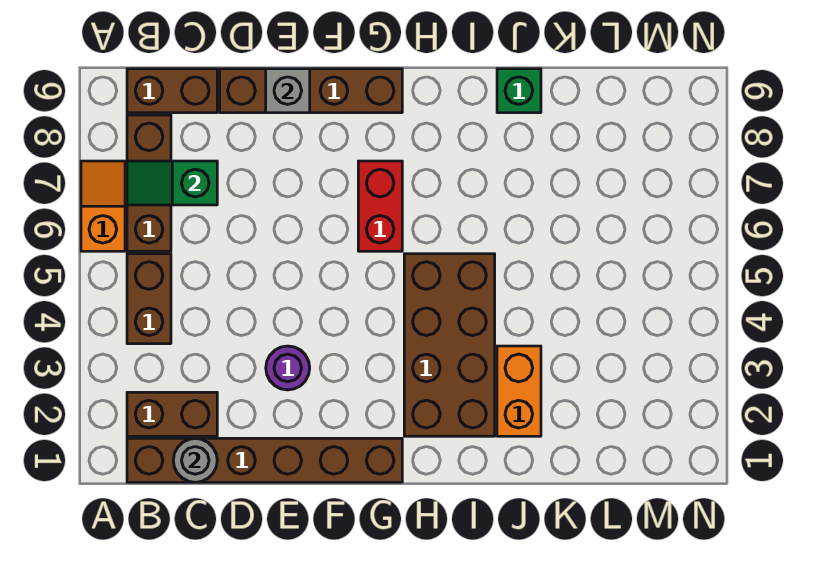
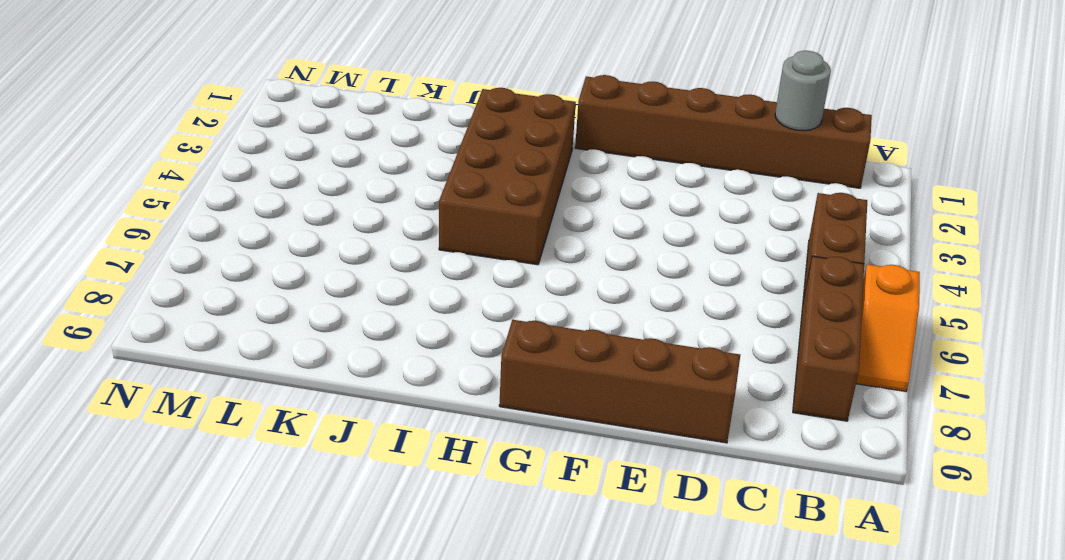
none -> brown 1x2 brick [127,392,217,436]
none -> brown 1x2 brick [127,69,217,113]
none -> purple 1x1 round brick [266,346,310,390]

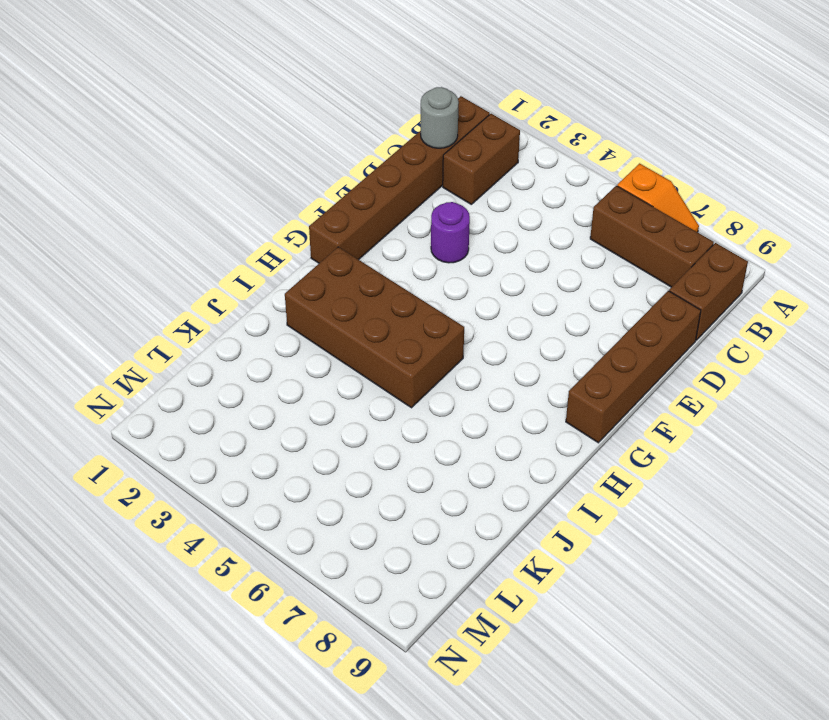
none -> brown 1x2 brick [127,254,171,344]
none -> red 1x2 brick [358,161,402,251]
none -> orange 1x2 brick [497,346,541,436]

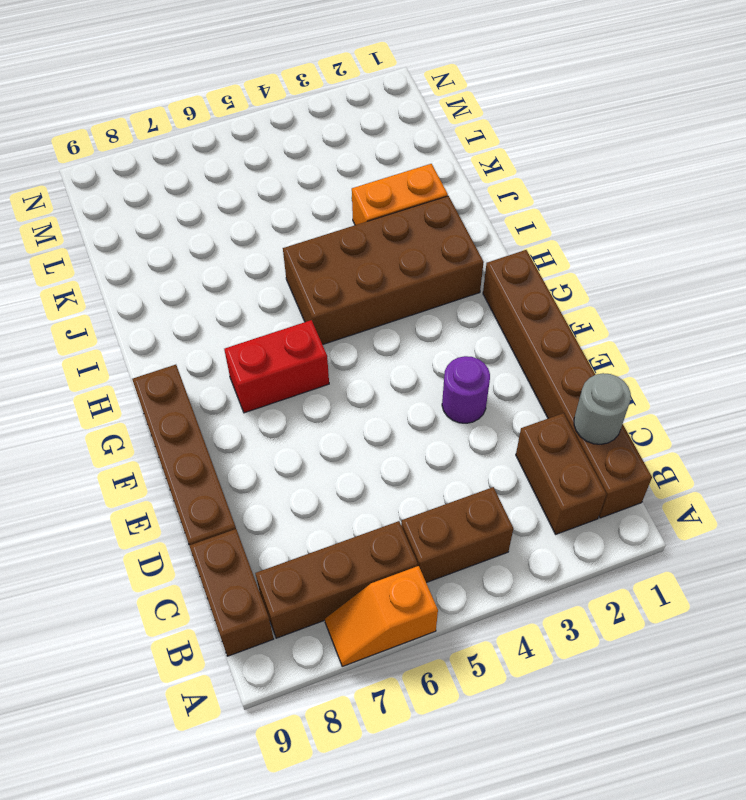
none -> green 1x1 brick [497,69,541,113]
none -> green 1x2 slope [127,161,217,205]
none -> grey 1x1 brick [266,69,310,113]

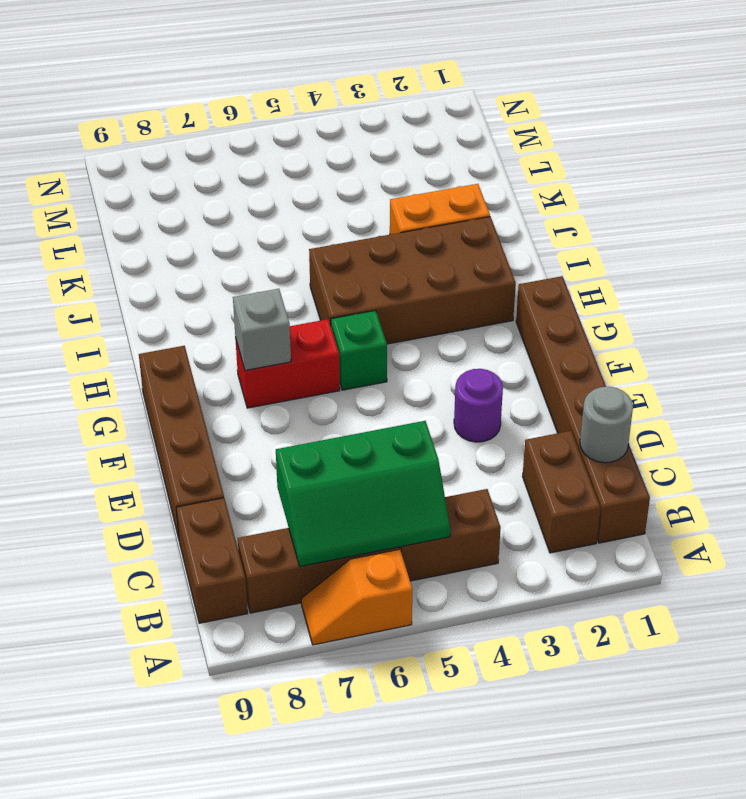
green 2x3 slope [276,421,450,567] -> green 1x2 slope [127,161,217,205]
green 1x1 brick [331,310,387,390] -> green 1x1 brick moved to [497,69,541,113]
grey 1x1 brick [233,289,291,370] -> grey 1x1 brick moved to [266,69,310,113]

